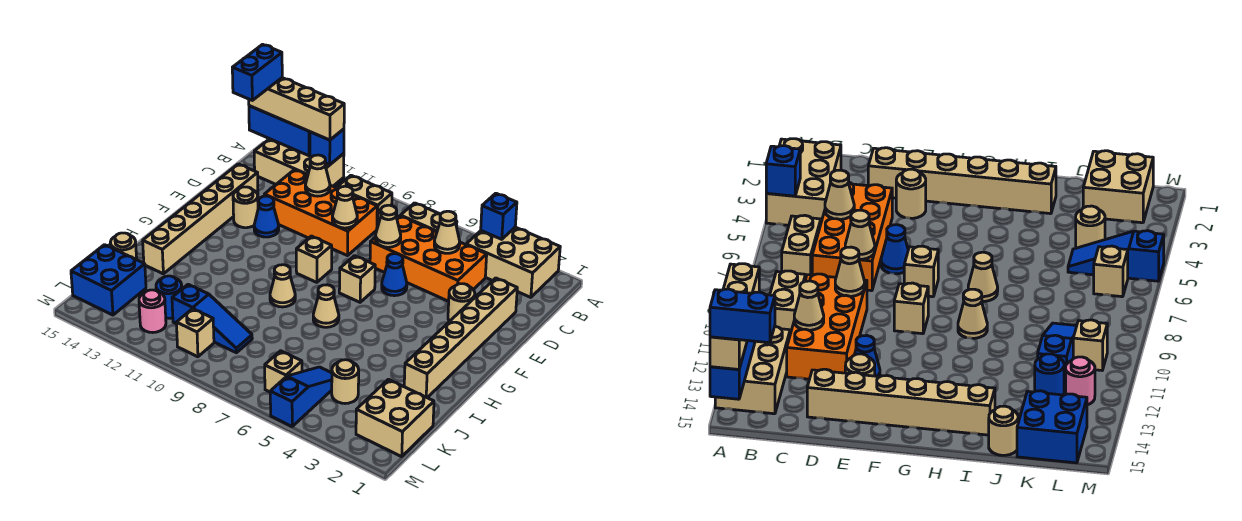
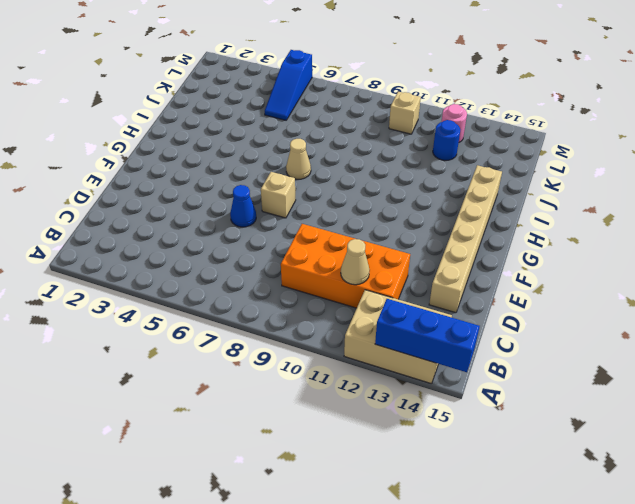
none -> tan 2x3 brick [466,227,560,297]
none -> tan 1x2 brick [400,203,457,232]
none -> tan 1x2 brick [337,175,392,228]
none -> orange 2x4 brick [370,216,487,301]

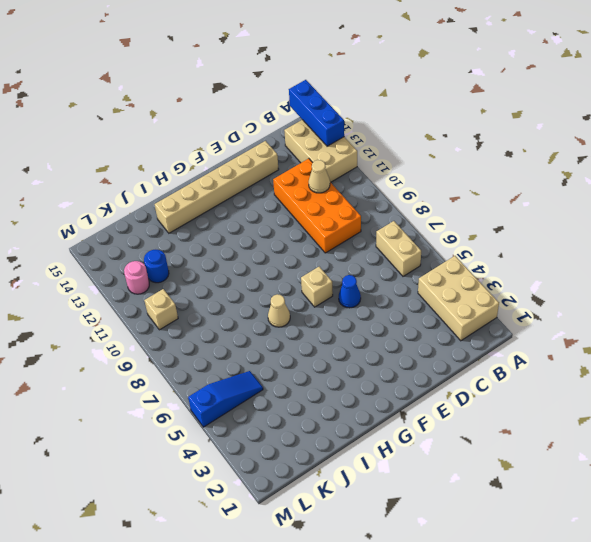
none -> tan 1x2 brick [337,175,392,228]
none -> orange 2x4 brick [370,216,487,301]
none -> tan 1x6 brick [404,278,517,398]
none -> tan 1x1 round brick [448,284,475,321]

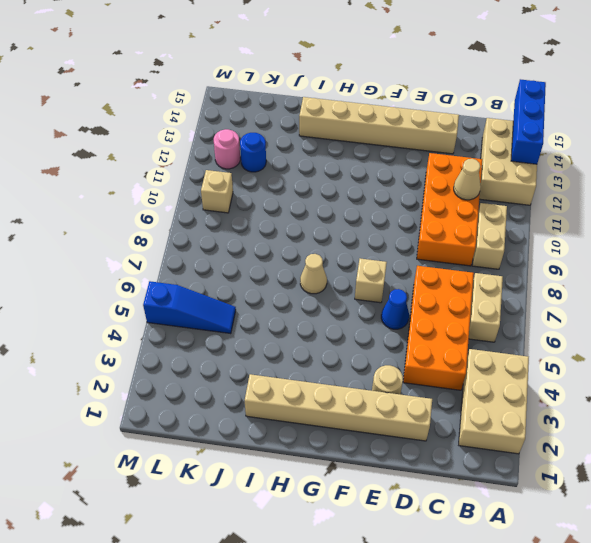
none -> blue 1x1 cone [254,196,279,237]
none -> tan 1x1 round brick [233,187,258,228]
none -> tan 1x1 brick [296,236,332,282]
none -> tan 1x1 cone [270,265,295,307]

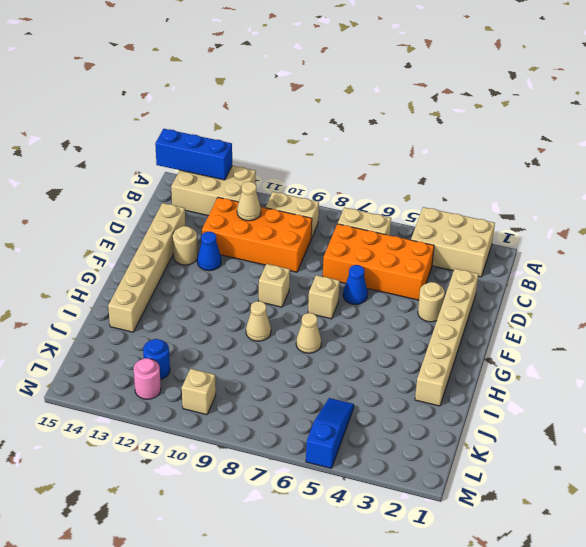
none -> tan 1x1 round brick [110,233,137,260]
none -> tan 2x2 brick [356,379,434,456]
none -> tan 1x1 round brick [332,360,359,404]
none -> blue 1x3 slope [172,284,252,353]

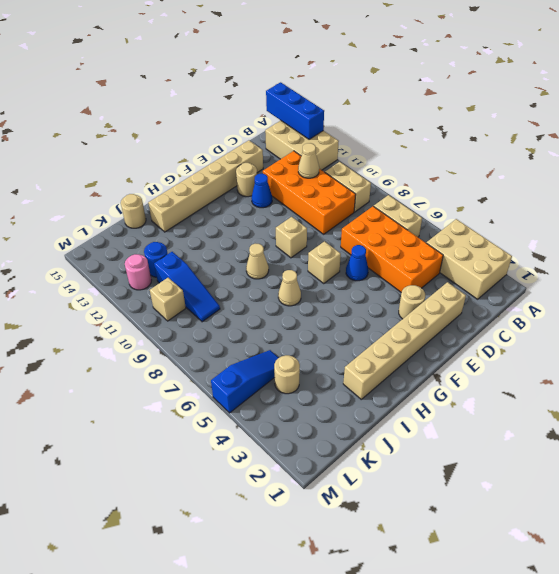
none -> tan 2x2 brick [356,379,434,456]
none -> blue 2x2 brick [71,245,146,315]
none -> tan 1x1 brick [265,351,302,392]
none -> blue 1x1 brick [481,193,517,239]

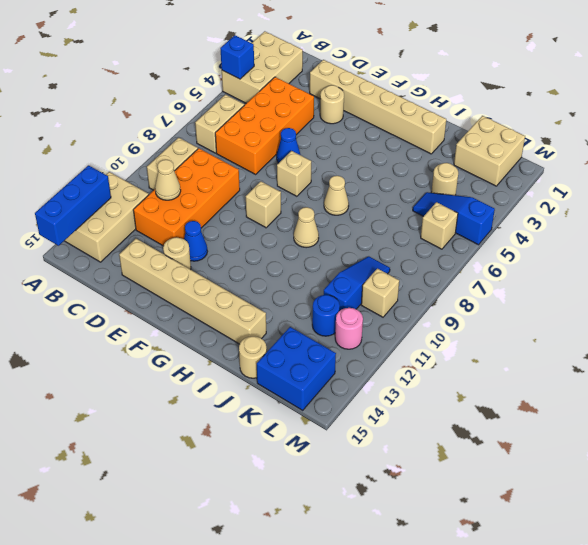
none -> blue 1x1 brick [310,129,344,165]
none -> tan 1x1 cone [434,211,460,253]
none -> tan 1x1 cone [375,205,401,247]
none -> tan 1x1 cone [332,186,357,228]

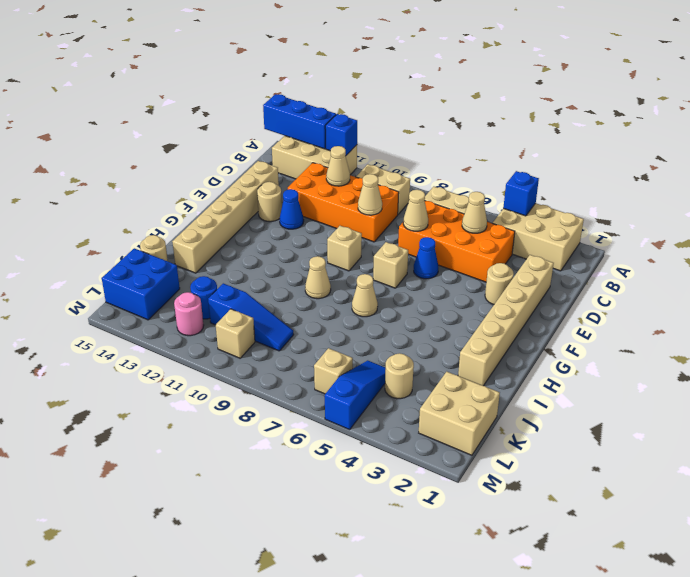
none -> tan 1x4 brick [249,78,344,140]
none -> blue 1x2 brick [232,44,282,100]

